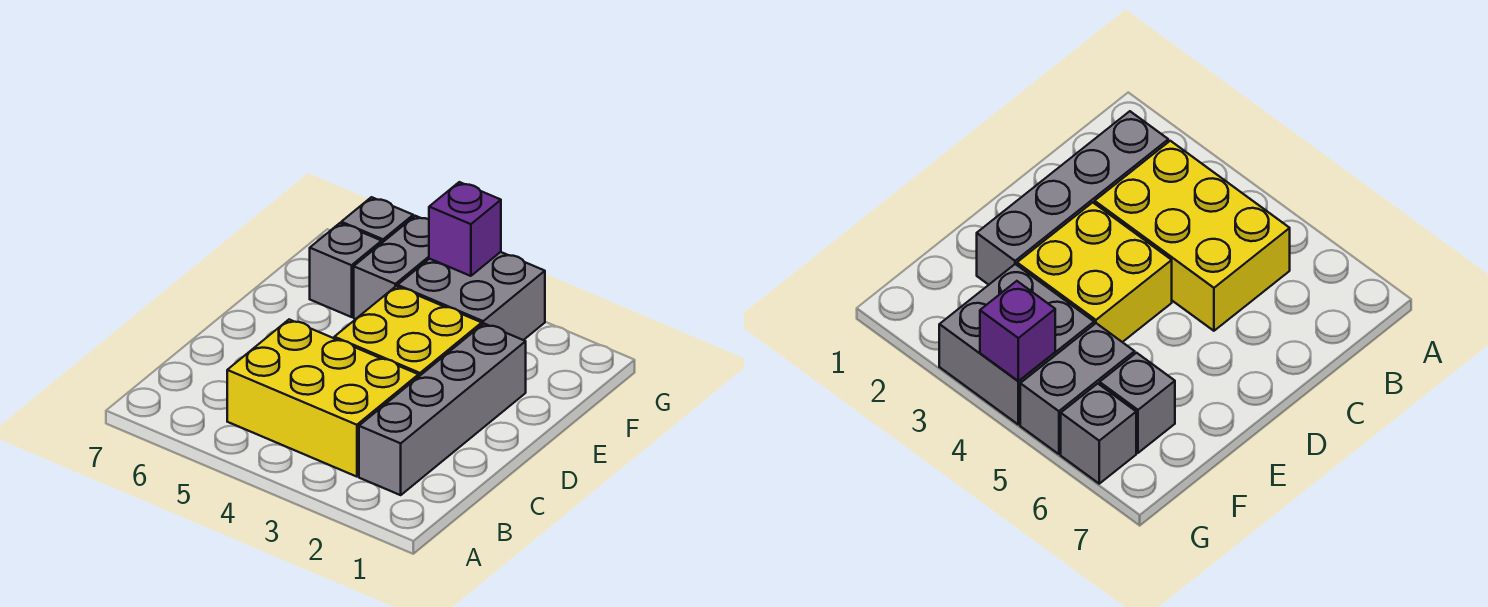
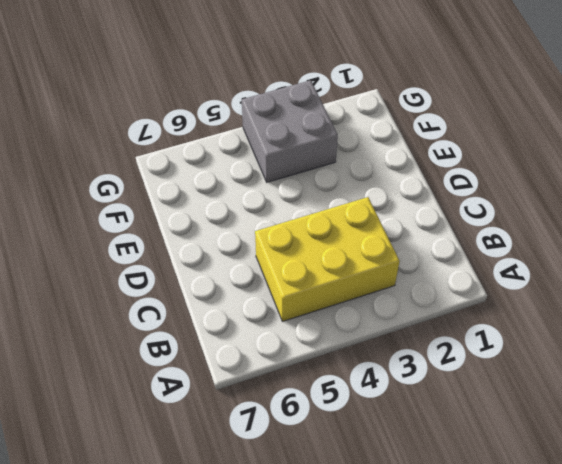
none -> grey 1x4 brick [359,324,526,495]
none -> yellow 2x2 brick [334,286,482,376]

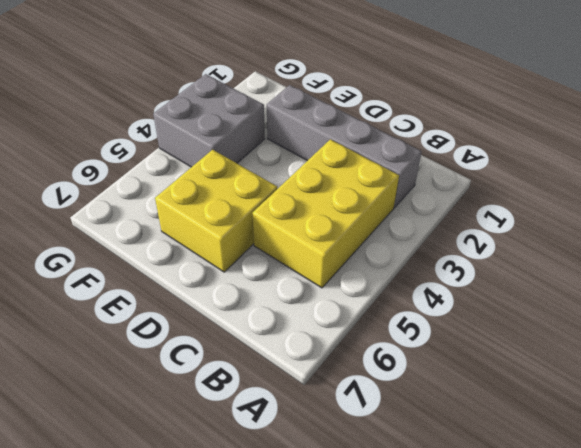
yellow 2x2 brick [155,150,277,272] -> yellow 2x2 brick moved to [334,286,482,376]
none -> grey 1x2 brick [354,216,429,319]
none -> grey 1x1 brick [310,223,382,317]

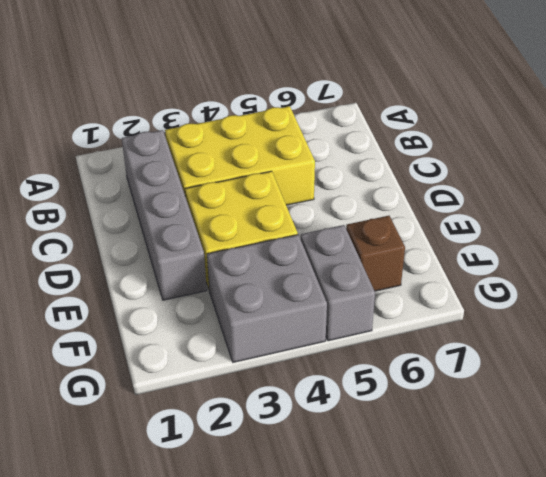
brown 1x1 brick [346,216,405,291] -> grey 1x1 brick [310,223,382,317]
none -> grey 1x1 brick [341,197,413,243]
none -> purple 1x1 brick [429,182,501,276]

